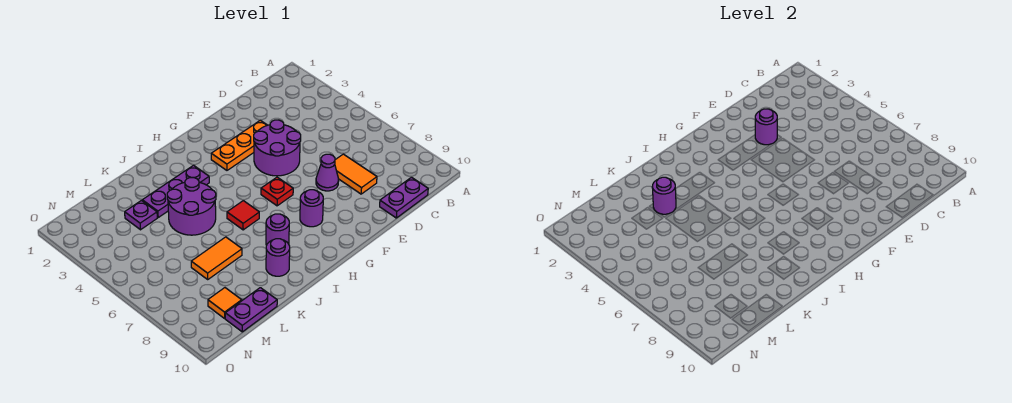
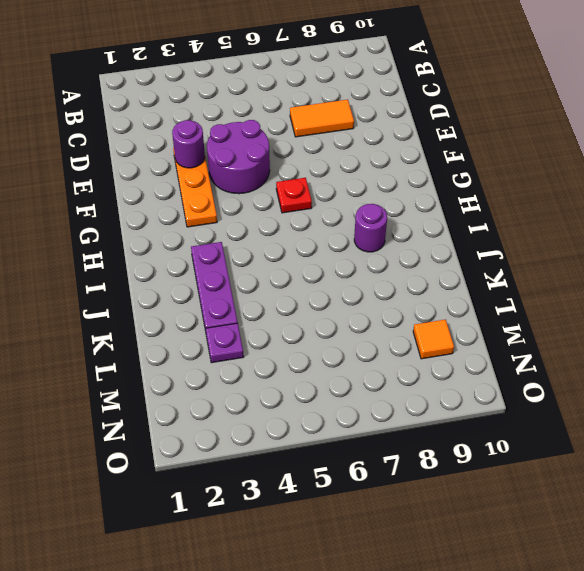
none -> purple 1x2 plate [380,177,428,218]
none -> purple 1x1 cone [316,154,339,191]
none -> purple 1x1 round brick [300,190,323,227]

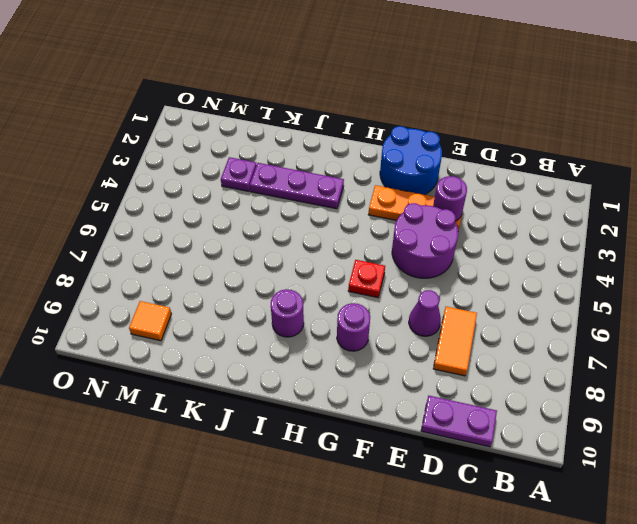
blue 2x2 round brick [380,126,442,195] -> none
none -> red 1x1 tile [227,201,259,230]
none -> purple 2x2 round brick [167,178,216,235]
none -> purple 1x1 round brick [266,239,290,276]

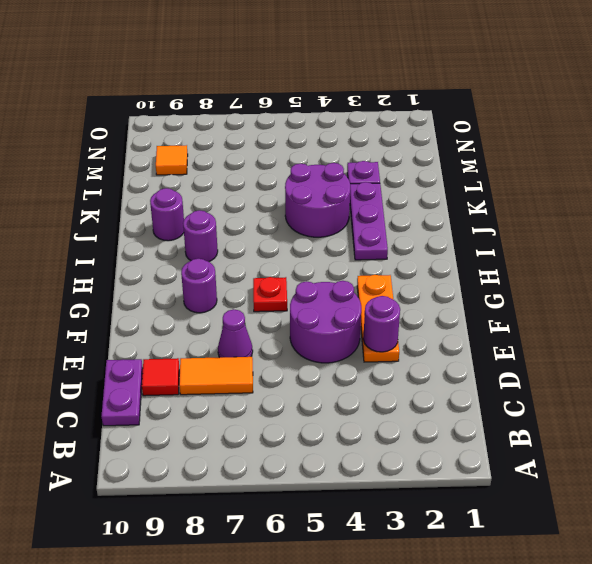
red 1x1 tile [142,358,179,396] -> red 1x1 tile moved to [227,201,259,230]
none -> orange 1x2 tile [191,237,242,279]
none -> purple 1x2 plate [225,288,277,332]
none -> purple 1x1 round brick [652,177,676,214]

